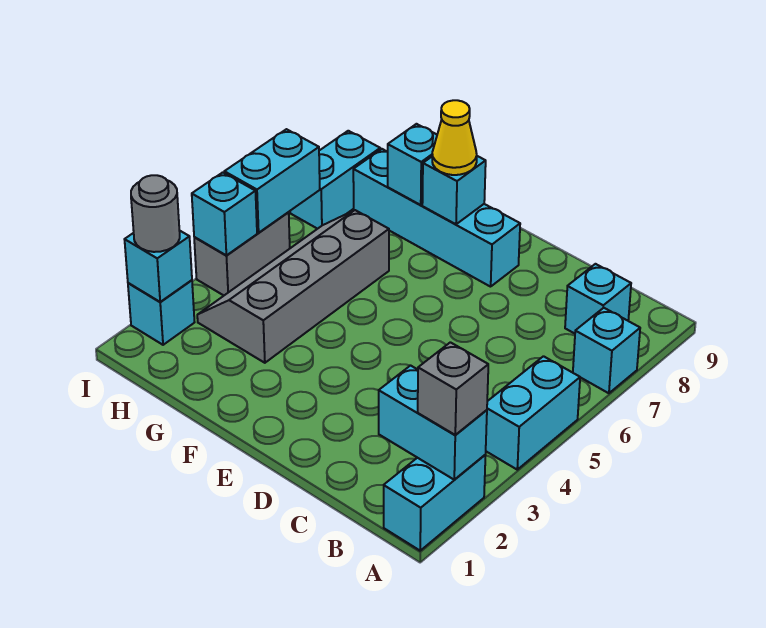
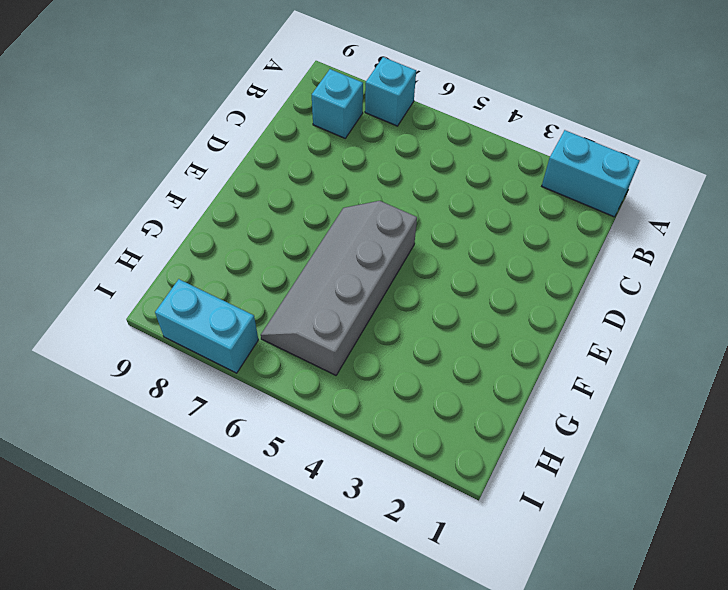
grey 2x4 slope [261,201,417,375] -> grey 2x4 slope turned to [197,210,389,363]
none -> cyan 1x2 brick [486,356,580,470]
none -> cyan 1x4 brick [353,149,520,287]
none -> cyan 1x1 brick [128,280,195,345]

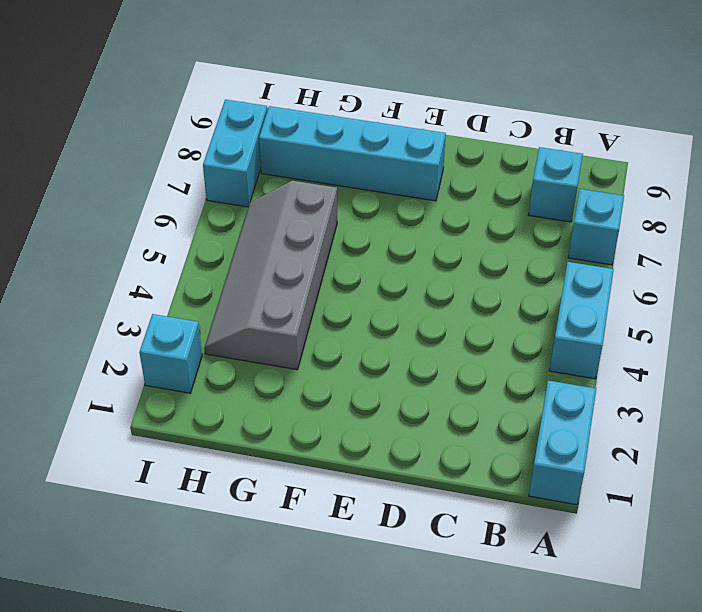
none -> grey 1x2 brick [194,212,290,295]
none -> cyan 1x2 brick [379,366,487,480]
none -> cyan 1x1 brick [422,156,486,224]

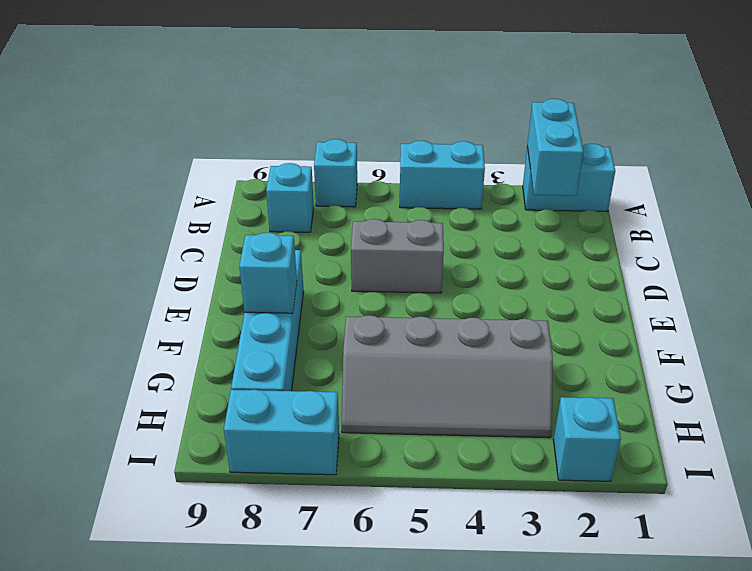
grey 1x2 brick [351,219,444,293] -> grey 1x2 brick moved to [194,212,290,295]
none -> cyan 1x1 brick [388,124,437,205]
none -> cyan 1x1 brick [124,230,192,302]
none -> cyan 1x1 brick [192,172,257,255]

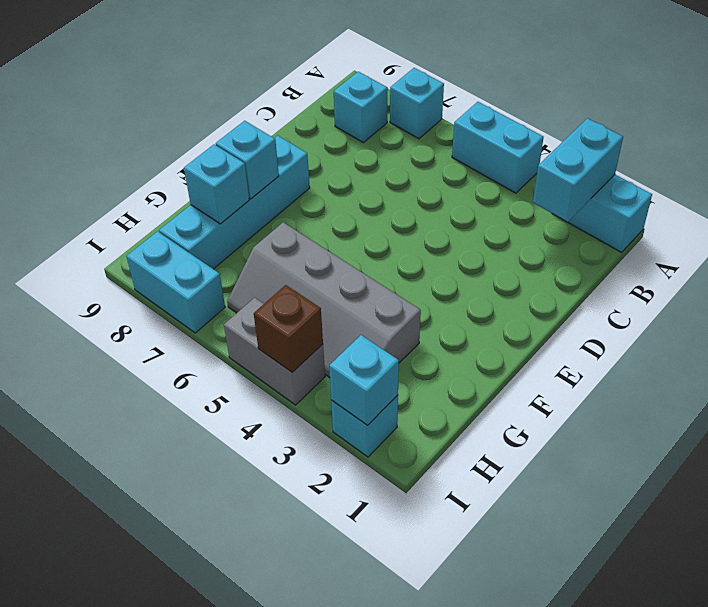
brown 1x1 brick [254,285,323,372] -> cyan 1x1 brick [192,172,257,255]
none -> cyan 1x2 brick [224,129,320,233]
none -> grey 1x1 brick [418,342,488,435]
none -> yellow 1x1 cone [432,100,477,175]

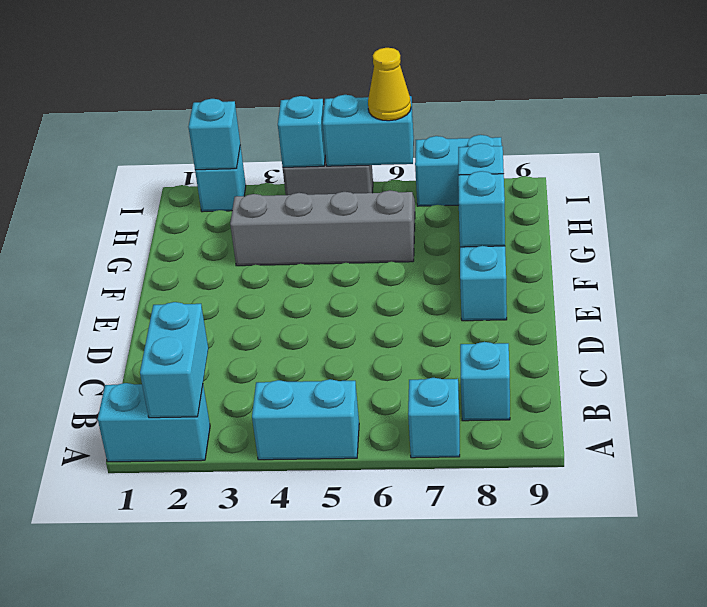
yellow 1x1 cone [368,48,411,121] -> yellow 1x1 cone moved to [432,100,477,175]
none -> grey 1x1 brick [418,342,488,435]
none -> grey 1x1 round brick [131,175,180,252]

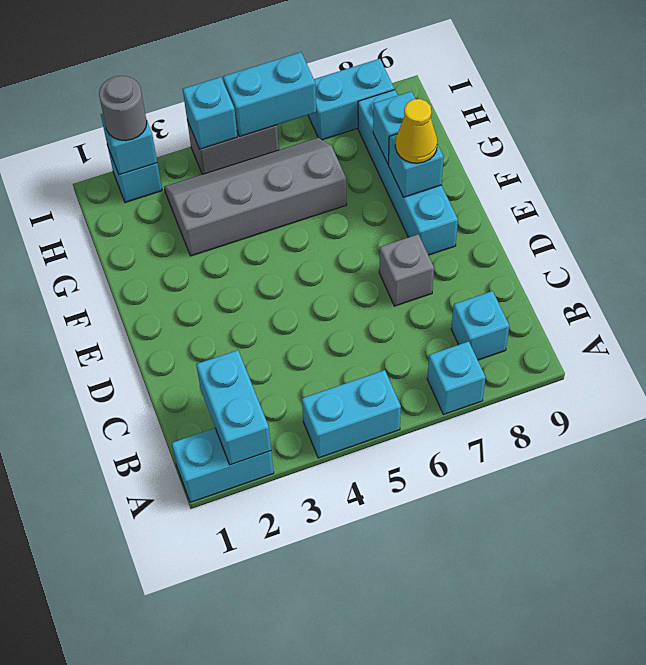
grey 1x1 brick [379,234,434,306] -> grey 1x1 brick moved to [418,342,488,435]

